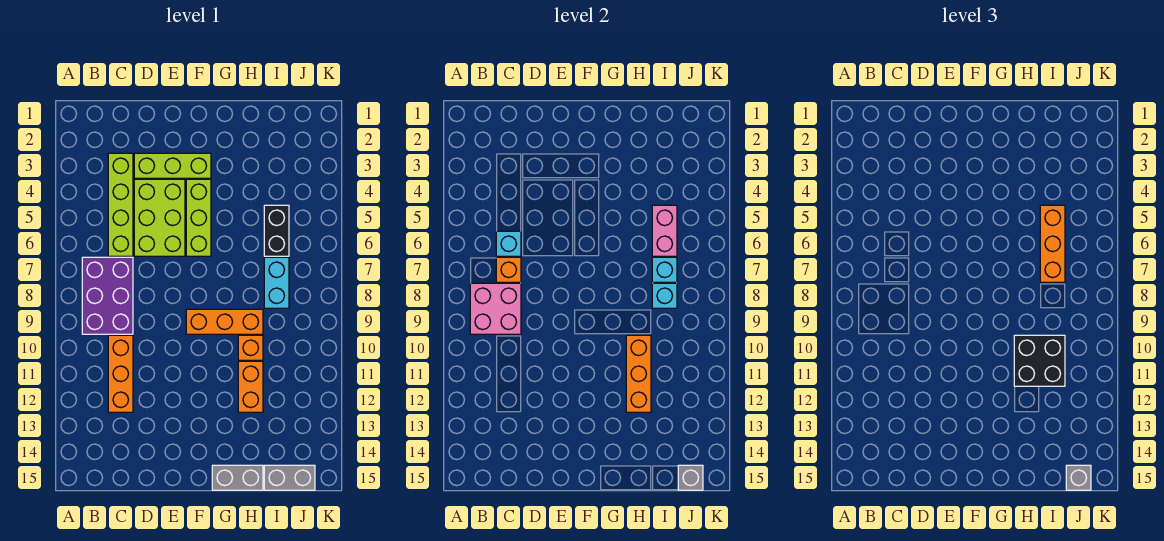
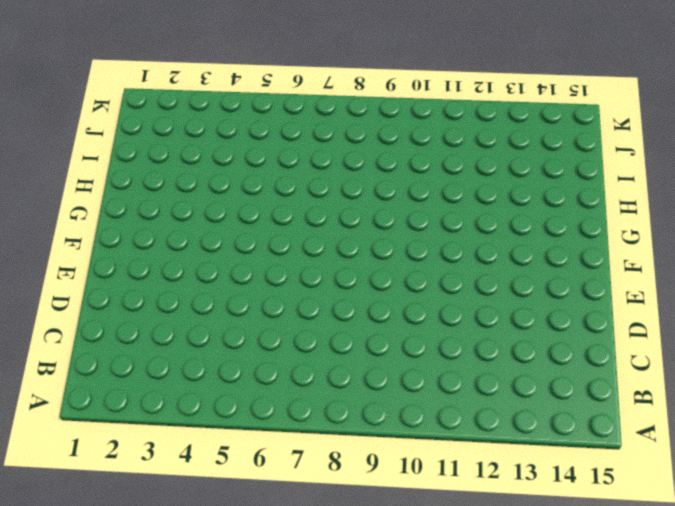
none -> purple 2x3 brick [82,257,133,334]
none -> lime 1x4 brick [108,153,133,256]
none -> orange 1x3 brick [108,335,133,412]

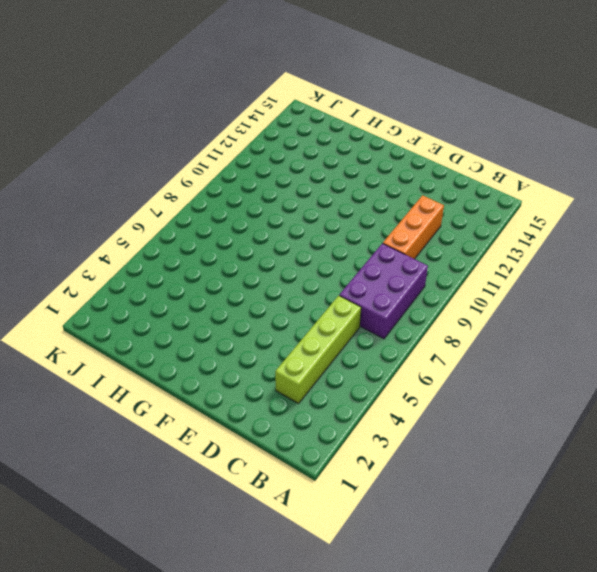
none -> lime 1x3 brick [134,153,211,178]
none -> lime 2x3 brick [134,179,185,256]
none -> lime 1x3 brick [186,179,211,256]

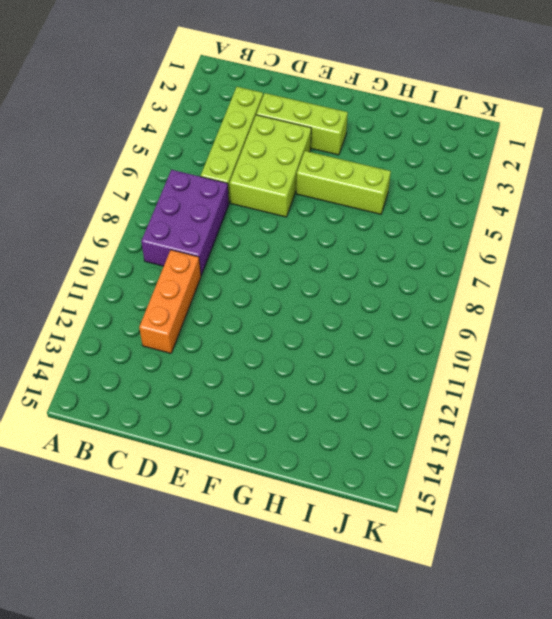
lime 1x3 brick [296,151,391,214] -> lime 1x3 brick turned to [186,179,211,256]
none -> orange 1x3 brick [186,309,263,334]
none -> grey 1x2 brick [212,465,263,490]
none -> orange 1x1 brick [238,335,263,360]

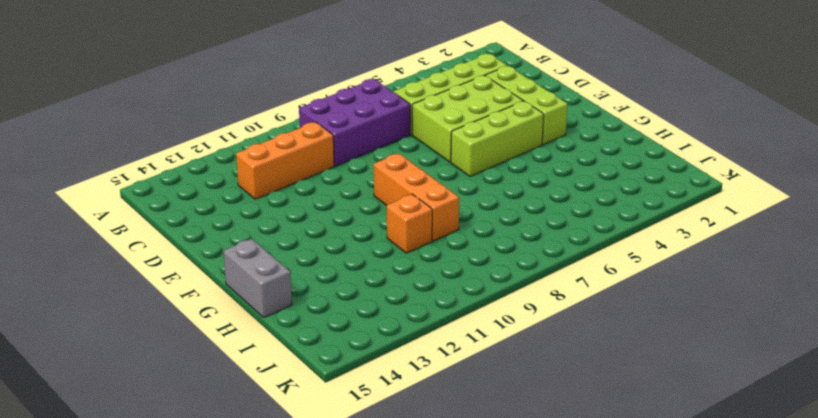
none -> orange 1x2 brick [238,361,263,412]
none -> black 1x2 brick [264,205,289,256]
none -> cyan 1x2 brick [264,257,289,308]

